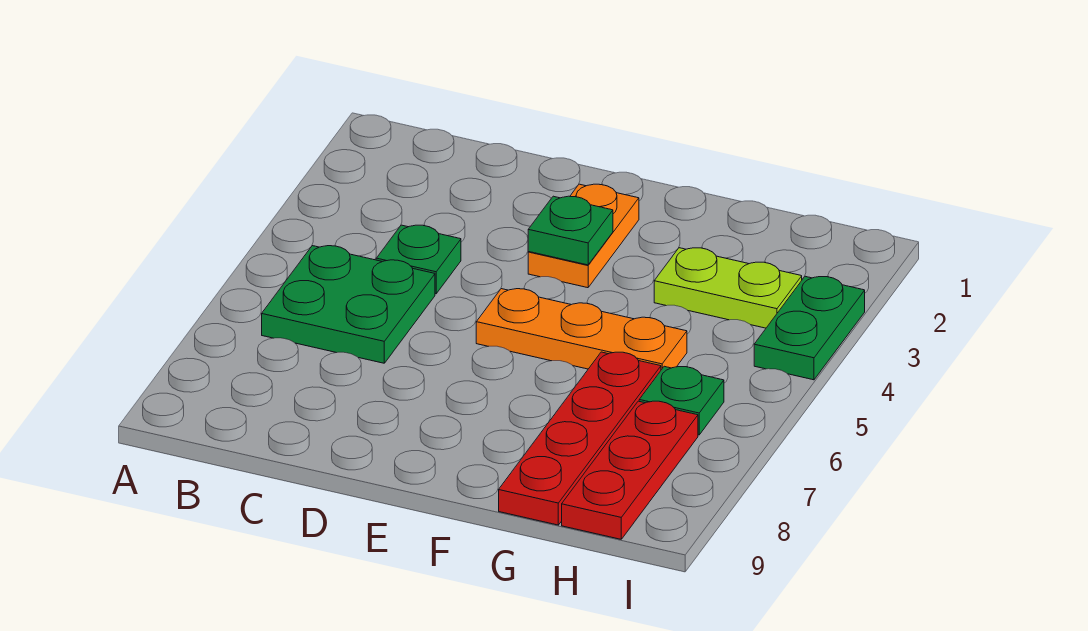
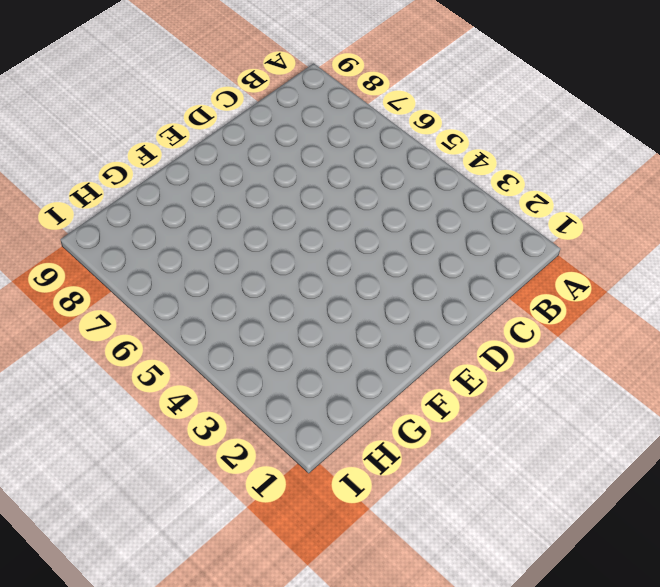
none -> green 2x2 plate [262,246,435,363]
none -> green 1x1 plate [376,225,461,294]

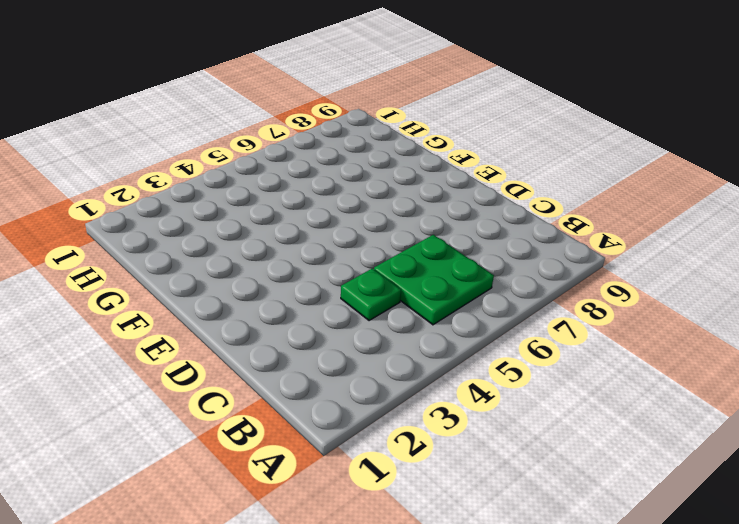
none -> orange 1x2 plate [528,184,639,288]
none -> orange 1x3 plate [476,289,687,370]

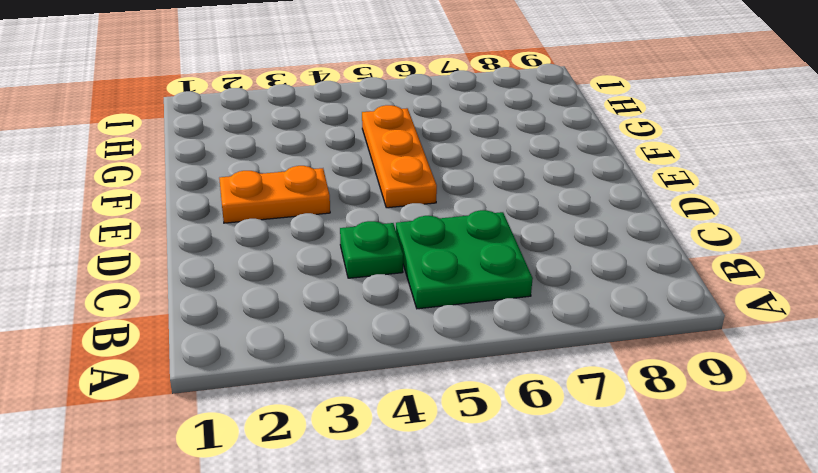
none -> lime 1x2 plate [654,248,802,328]
none -> red 1x4 plate [499,352,661,525]

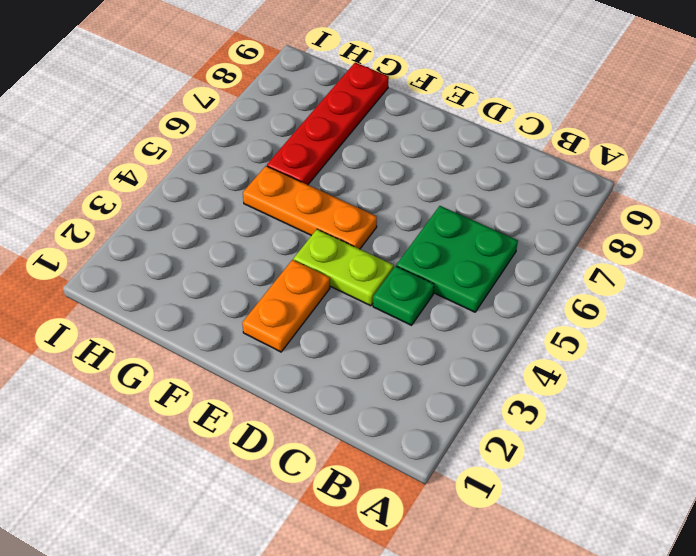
lime 1x2 plate [294,229,393,306] -> lime 1x2 plate moved to [654,248,802,328]
none -> green 1x1 plate [639,366,724,435]
none -> red 1x3 plate [562,401,698,539]

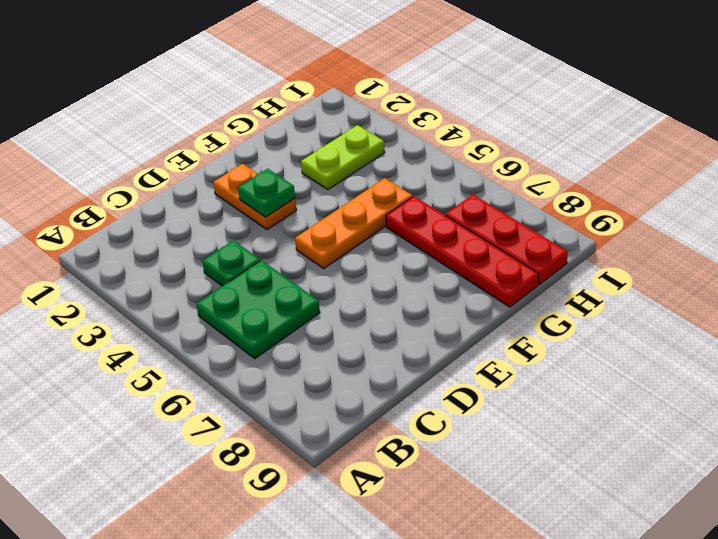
none -> green 1x1 plate [639,366,724,435]
none -> green 1x2 plate [754,276,865,380]

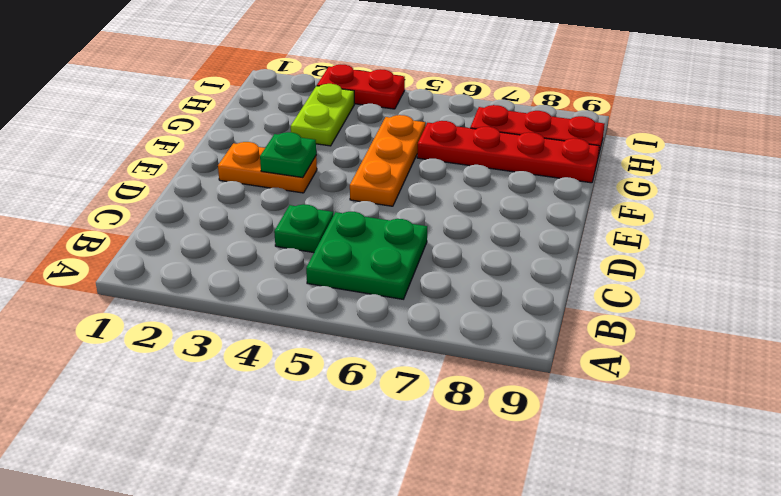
red 1x2 plate [317,65,405,109] -> green 1x2 plate [754,276,865,380]
none -> green 1x1 plate [639,366,724,435]

